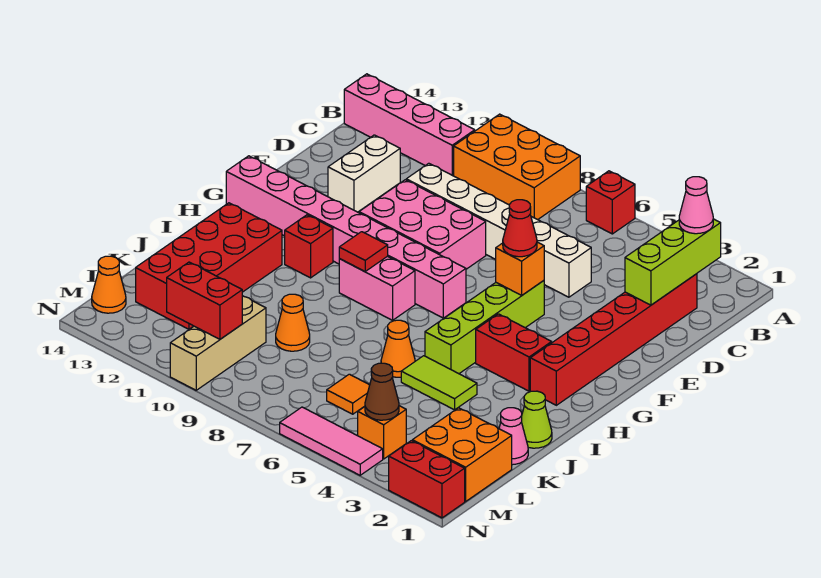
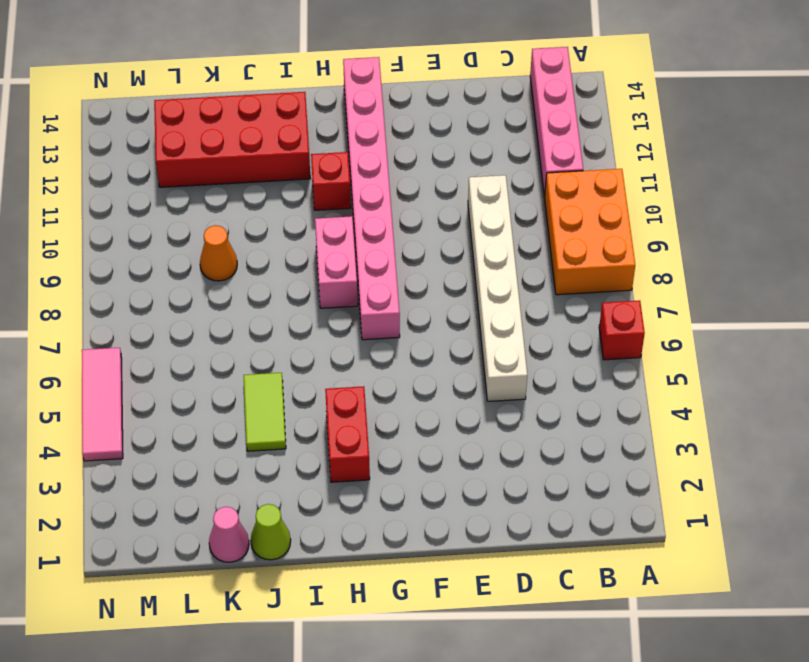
none -> red 1x6 brick [530,274,697,405]
none -> white 1x2 brick [328,135,400,212]
none -> pink 2x3 brick [359,180,486,269]
none -> lime 1x4 brick [425,281,544,374]

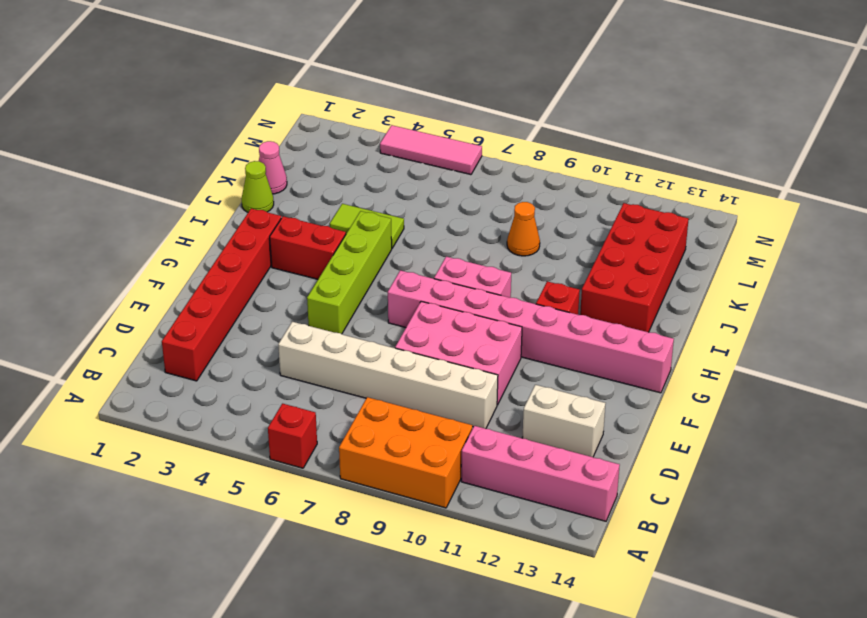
white 1x2 brick [522,385,606,457] -> white 1x2 brick turned to [328,135,400,212]
none -> orange 1x1 cone [381,320,415,377]
none -> orange 2x2 brick [412,408,512,501]
none -> orange 1x1 tile [327,374,370,414]
none -> tan 1x3 brick [170,296,266,390]

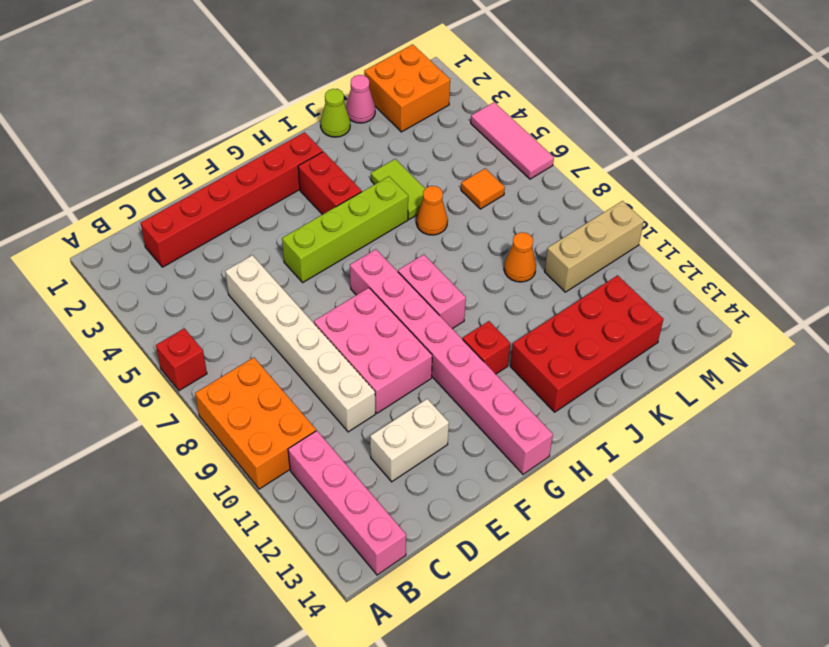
none -> orange 1x1 brick [358,406,406,459]
none -> orange 1x1 cone [92,256,126,313]
none -> red 1x2 brick [389,441,465,518]
none -> lime 1x3 brick [625,219,721,305]

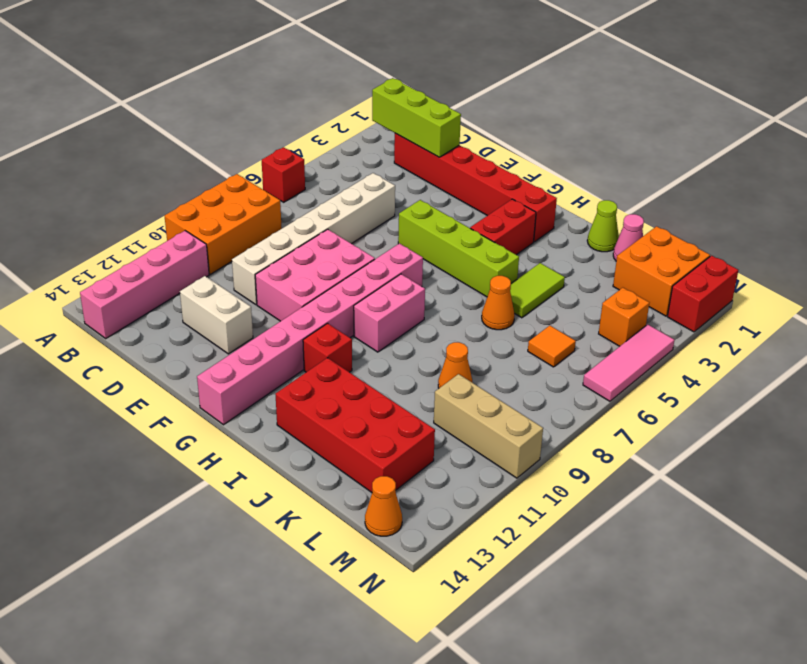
none -> orange 1x1 brick [496,242,544,295]
none -> red 1x1 tile [339,232,388,272]
none -> brown 1x1 cone [365,363,399,420]
none -> red 1x2 brick [167,262,242,339]

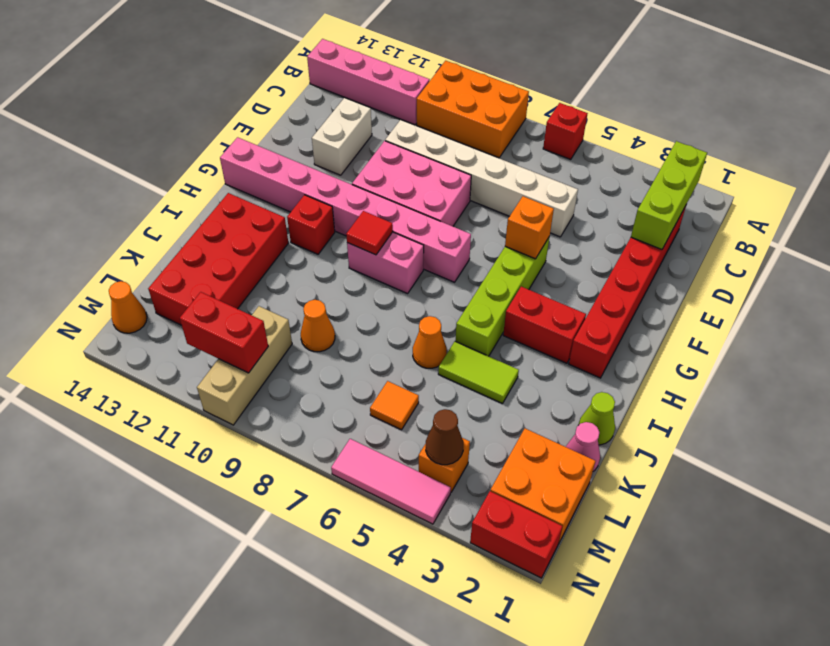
none -> pink 1x1 cone [679,177,713,234]
none -> red 1x1 cone [503,200,537,257]

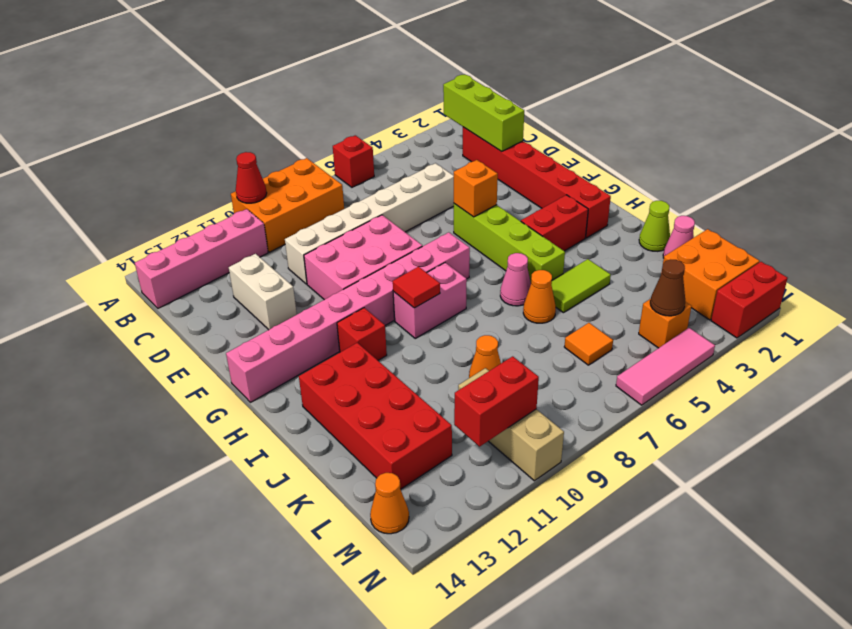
red 1x1 cone [236,152,267,203] -> red 1x1 cone moved to [503,200,537,257]
pink 1x1 cone [500,253,531,306] -> pink 1x1 cone moved to [679,177,713,234]

